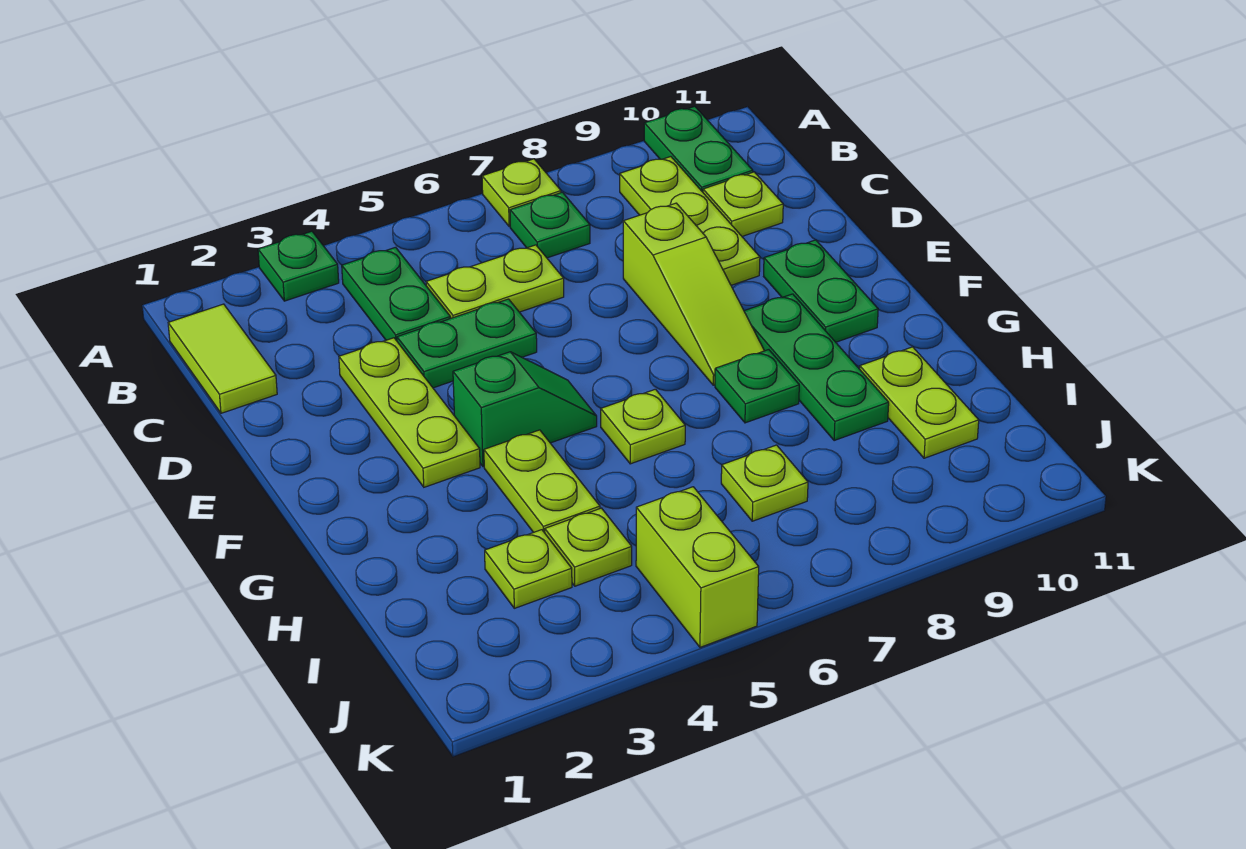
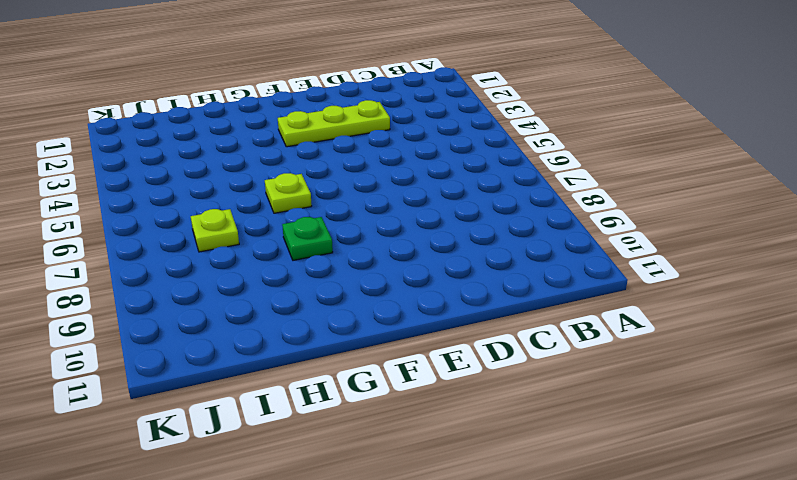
none -> green 1x1 plate [258,231,339,301]
none -> lime 1x1 plate [482,159,561,227]
none -> green 1x2 plate [644,106,753,192]

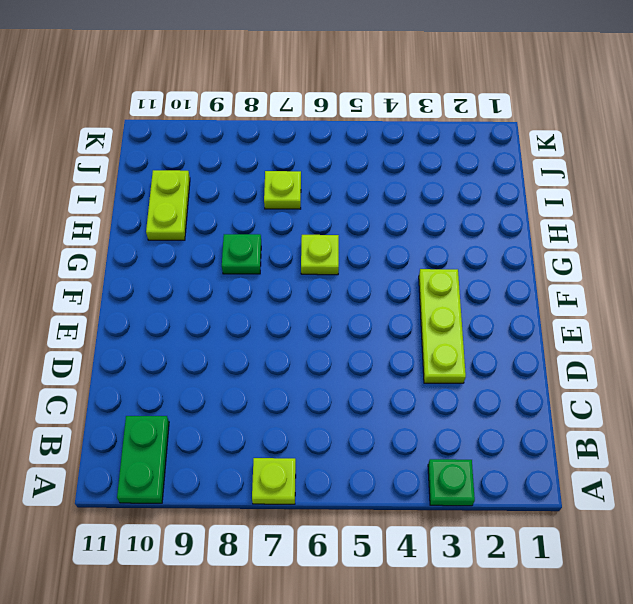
none -> lime 1x2 tile [168,304,277,413]
none -> green 1x2 plate [342,247,450,341]
none -> green 1x1 plate [510,192,590,258]

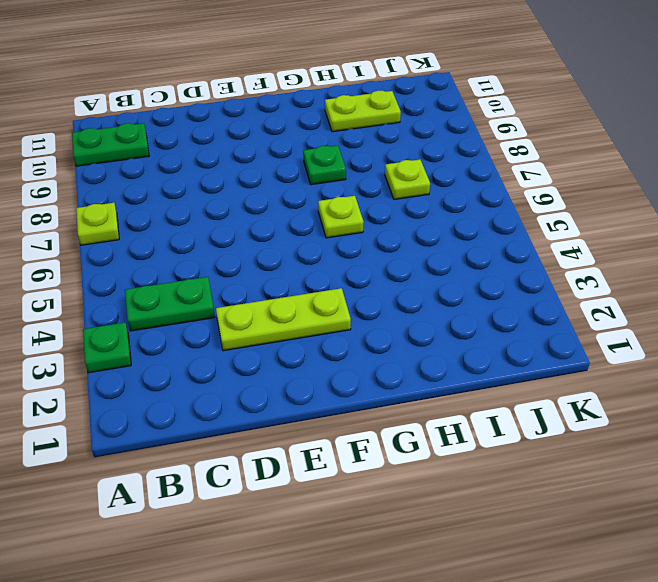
none -> lime 1x2 tile [168,304,277,413]
none -> green 1x1 plate [510,192,590,258]
none -> lime 1x3 plate [620,157,760,285]

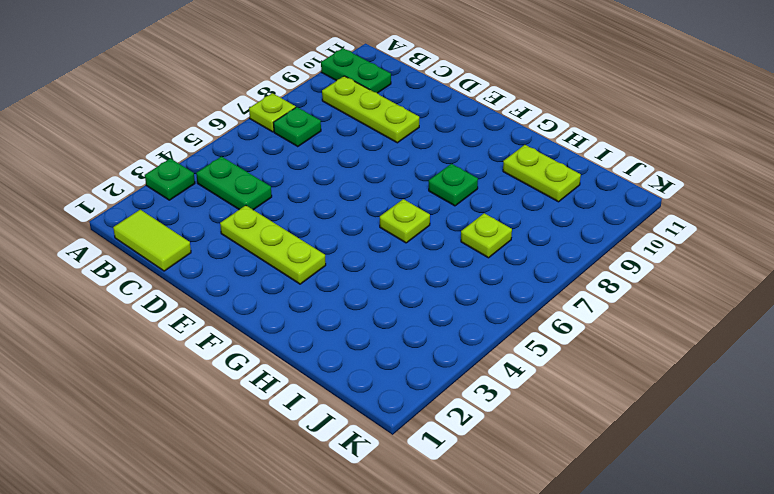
none -> lime 1x2 plate [426,245,564,318]
none -> lime 1x1 plate [703,172,783,236]
none -> green 1x2 plate [397,299,537,388]

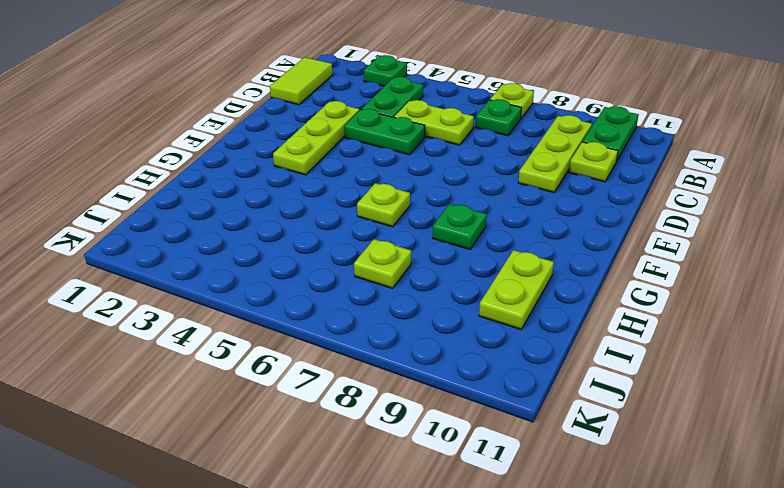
none -> lime 1x3 slope [623,203,764,385]
none -> green 1x2 plate [764,240,878,342]
none -> green 1x2 slope [453,352,597,467]

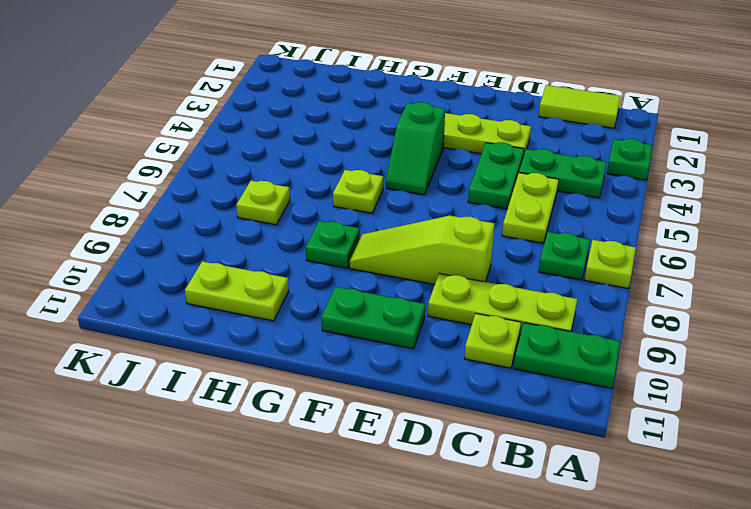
none -> green 1x3 plate [744,294,889,441]
none -> lime 1x2 plate [484,430,600,533]
none -> lime 1x1 plate [485,530,572,608]

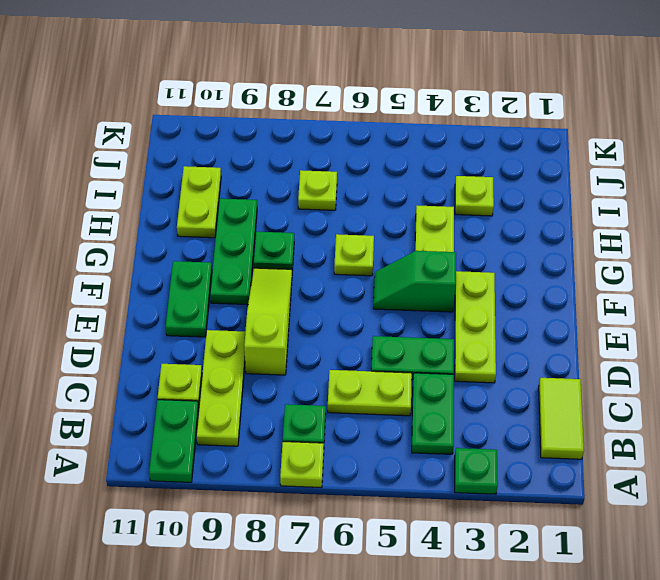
none -> lime 1x1 plate [545,508,632,586]
none -> lime 1x2 brick [636,487,759,647]

